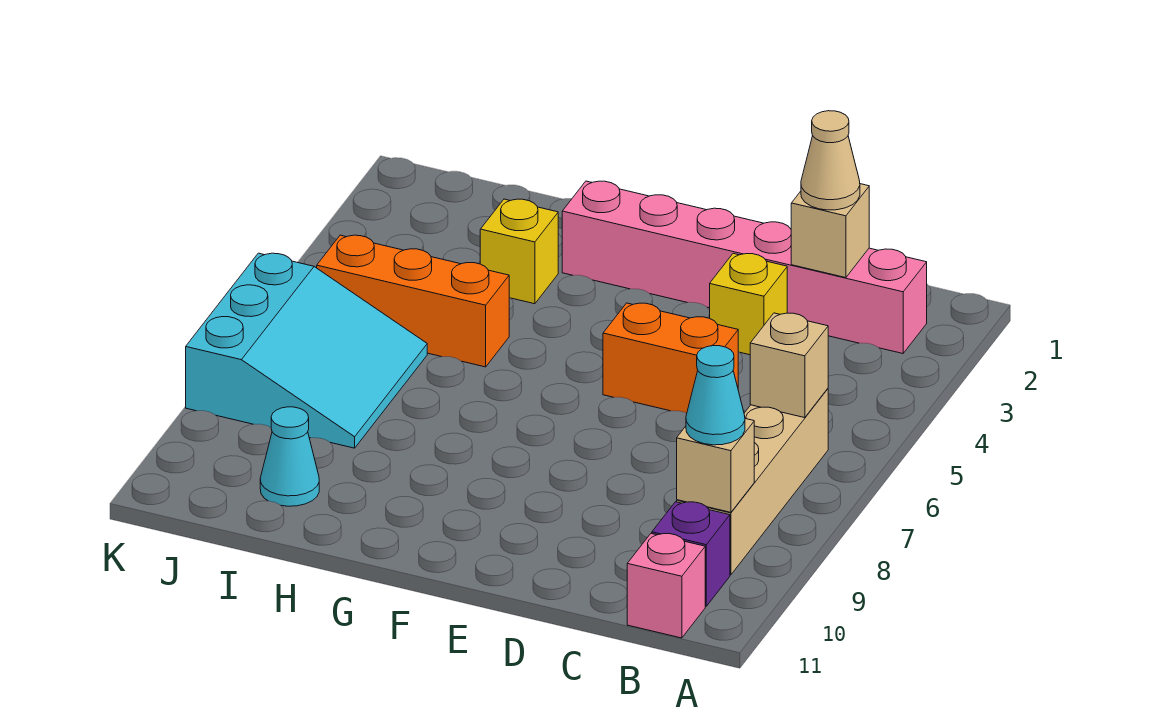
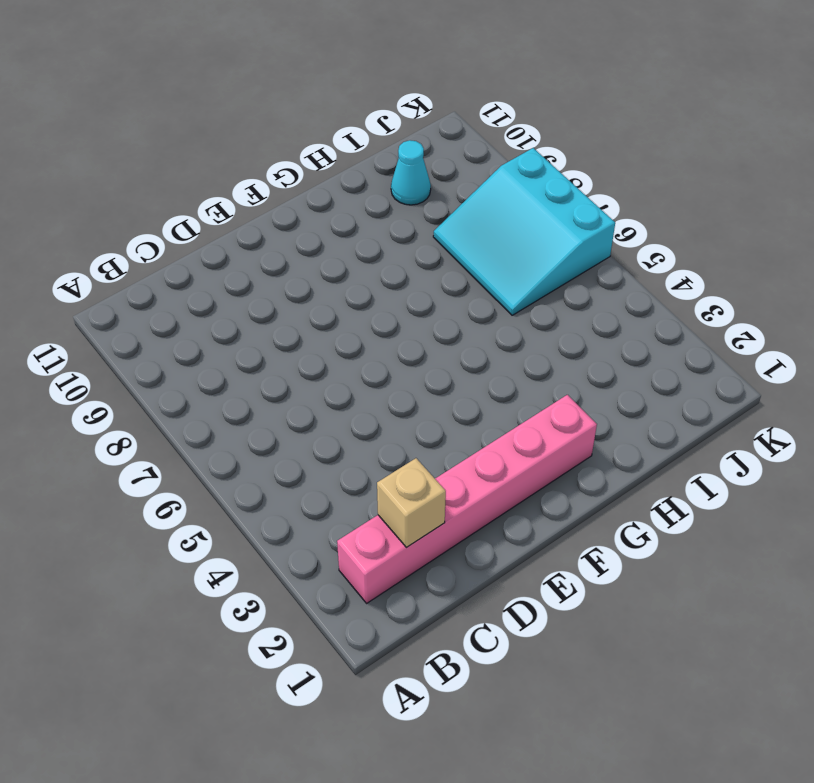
none -> tan 1x4 brick [677,389,828,575]
none -> purple 1x1 brick [652,502,730,606]
none -> pink 1x1 brick [627,534,705,638]

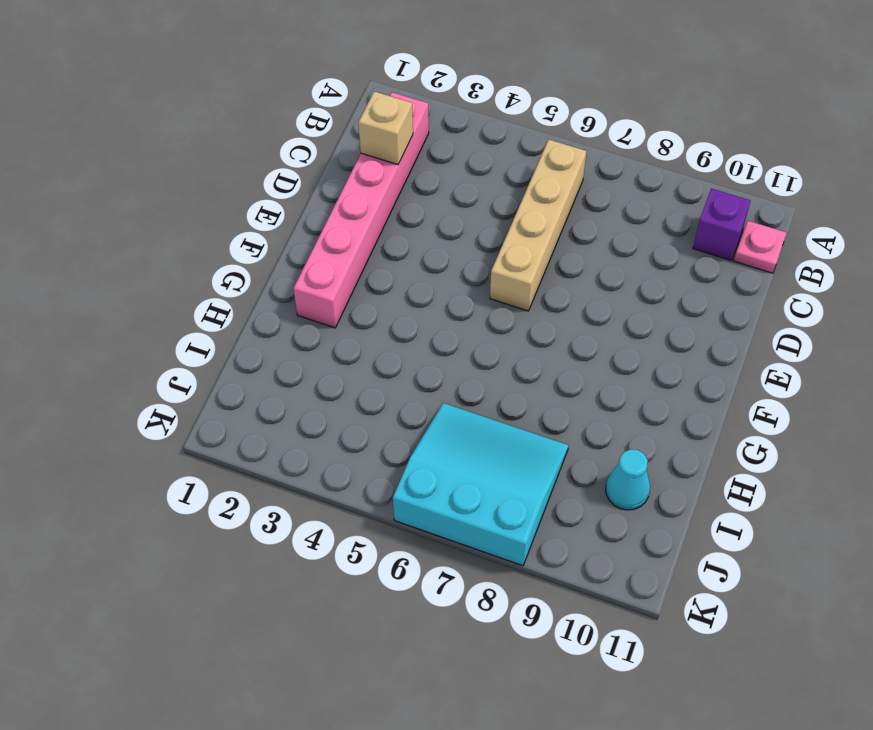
tan 1x4 brick [490,139,586,311] -> tan 1x4 brick turned to [677,389,828,575]
pink 1x1 plate [734,221,786,273] -> pink 1x1 brick [627,534,705,638]
none -> yellow 1x1 brick [710,253,787,355]
none -> orange 1x2 brick [603,303,738,413]
none -> yellow 1x1 brick [480,199,558,304]

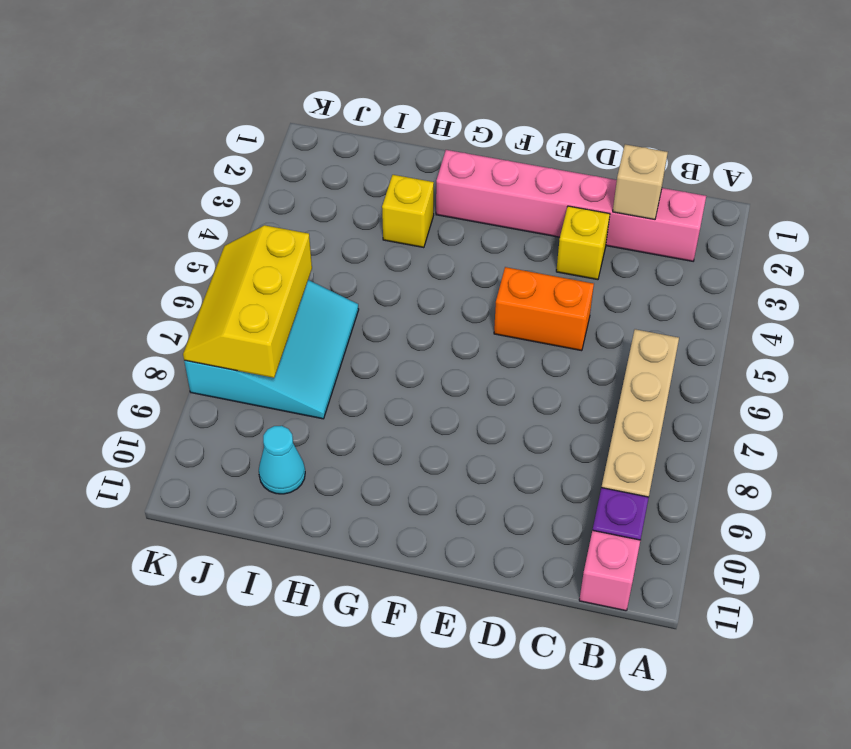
yellow 2x3 slope [183,225,312,378] -> none
none -> orange 1x3 brick [317,235,509,367]
none -> tan 1x1 brick [750,313,828,418]
none -> tan 1x1 brick [677,419,754,512]

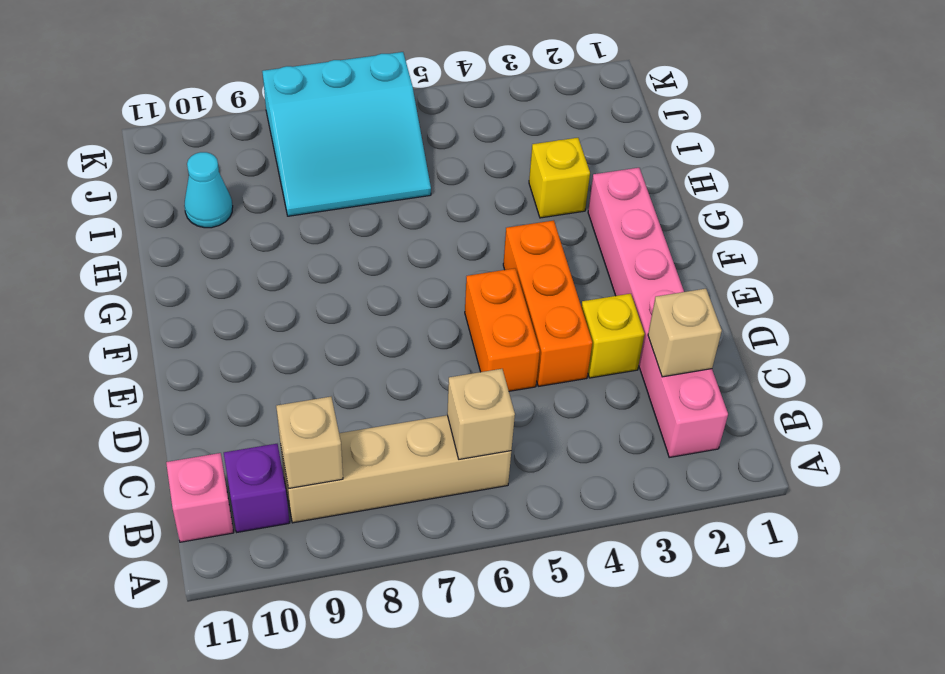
orange 1x3 brick [503,220,592,386] -> orange 1x3 brick moved to [317,235,509,367]
none -> cyan 1x1 cone [686,346,745,445]
none -> tan 1x1 cone [801,111,860,210]

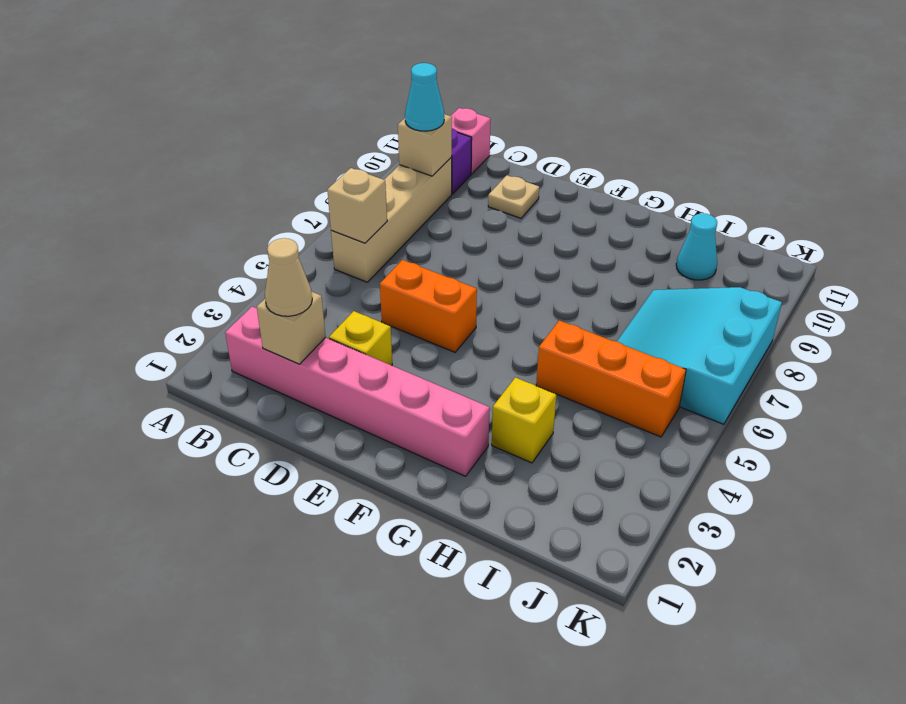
tan 1x1 plate [488,175,539,218] -> none

